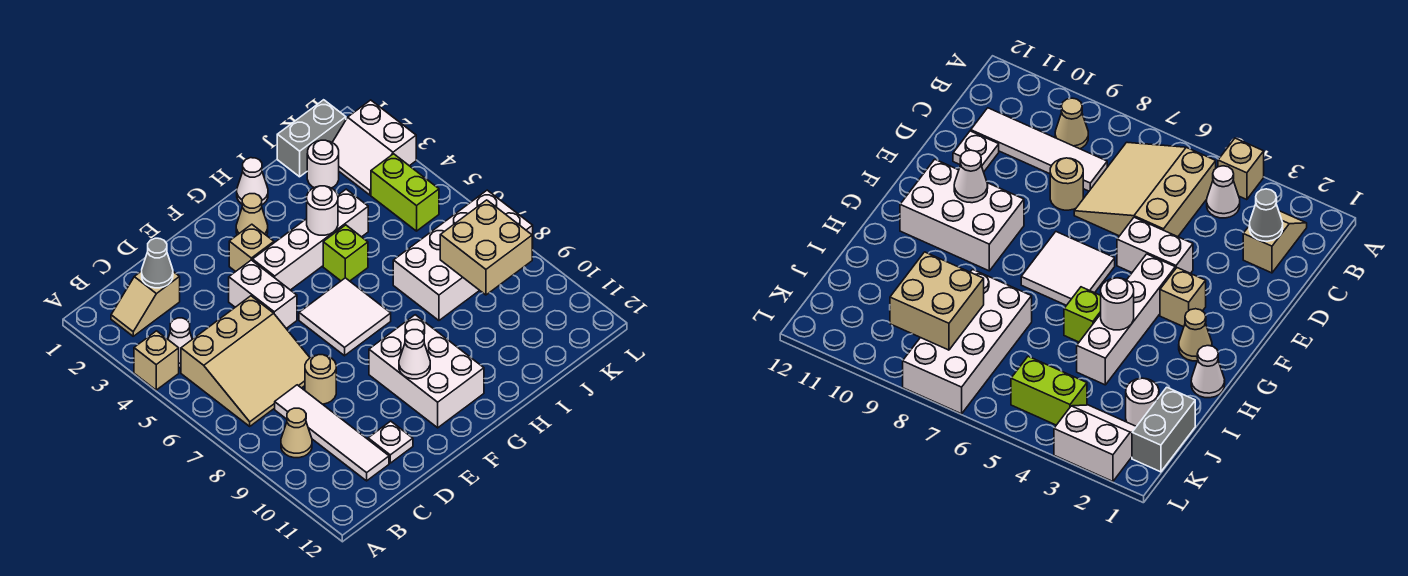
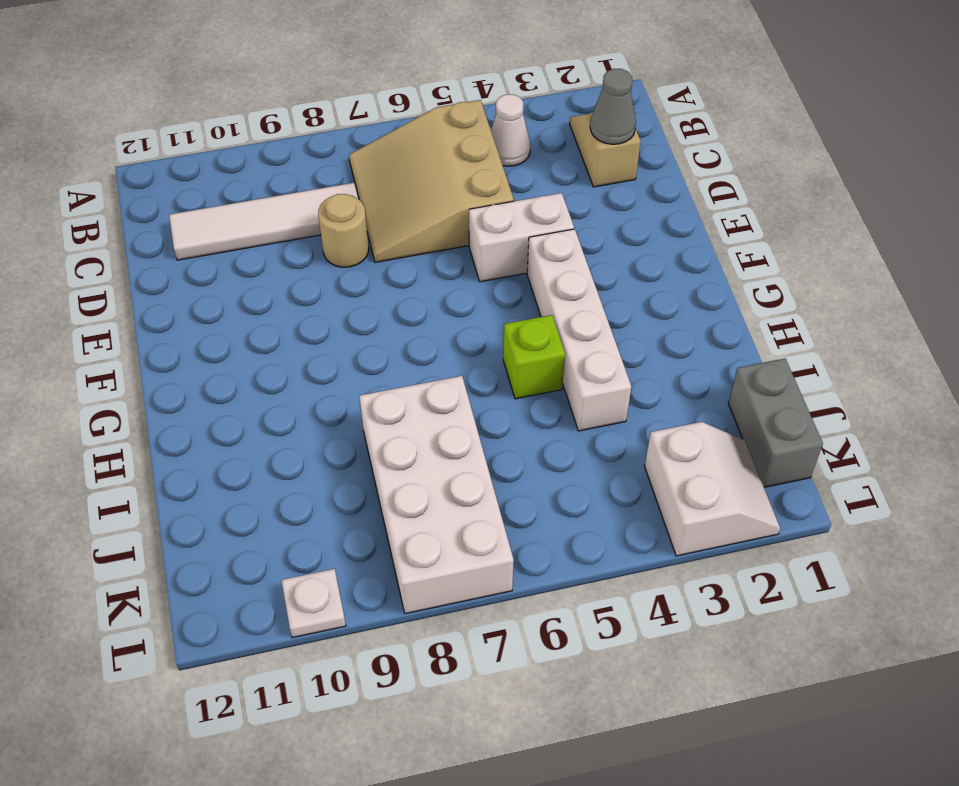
white 2x2 slope [645,422,780,556] -> white 2x2 slope turned to [332,100,416,195]
white 1x1 plate [281,569,346,638] -> white 1x1 plate moved to [368,421,413,463]
none -> tan 1x1 brick [134,331,179,390]
none -> tan 1x1 cone [281,408,312,458]
none -> tan 1x1 brick [229,224,274,272]

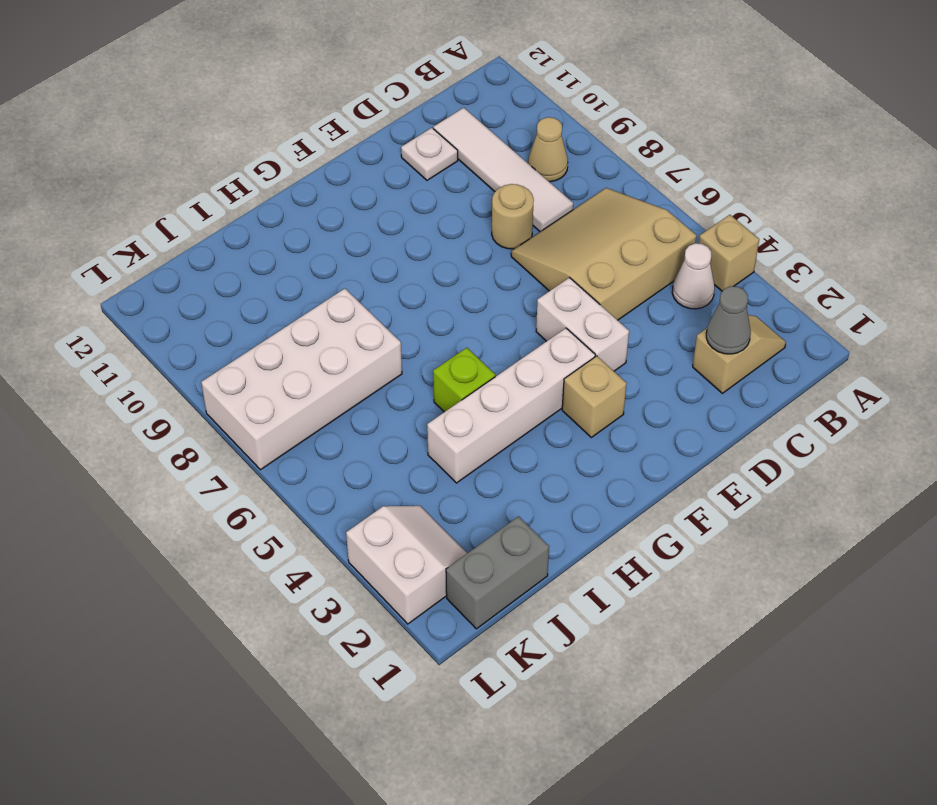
none -> white 2x2 tile [299,278,391,356]
none -> white 2x3 brick [369,315,484,428]
none -> tan 1x1 cone [236,194,268,235]

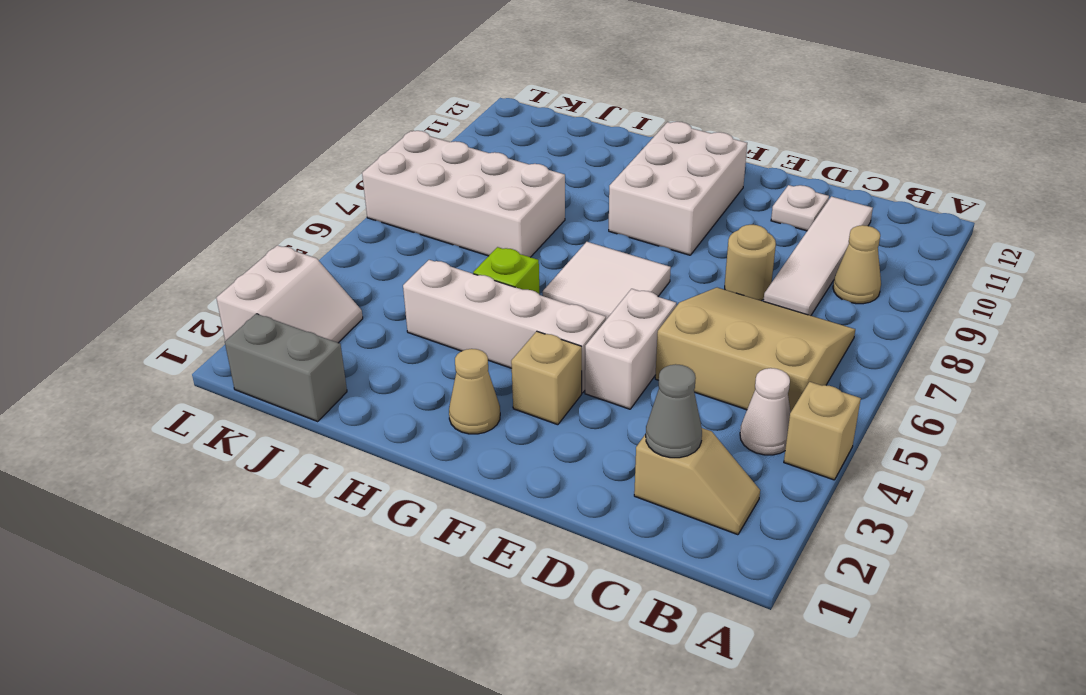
none -> white 1x1 cone [237,158,268,205]
none -> white 1x1 round brick [307,140,339,188]
none -> lime 1x2 brick [371,154,439,231]

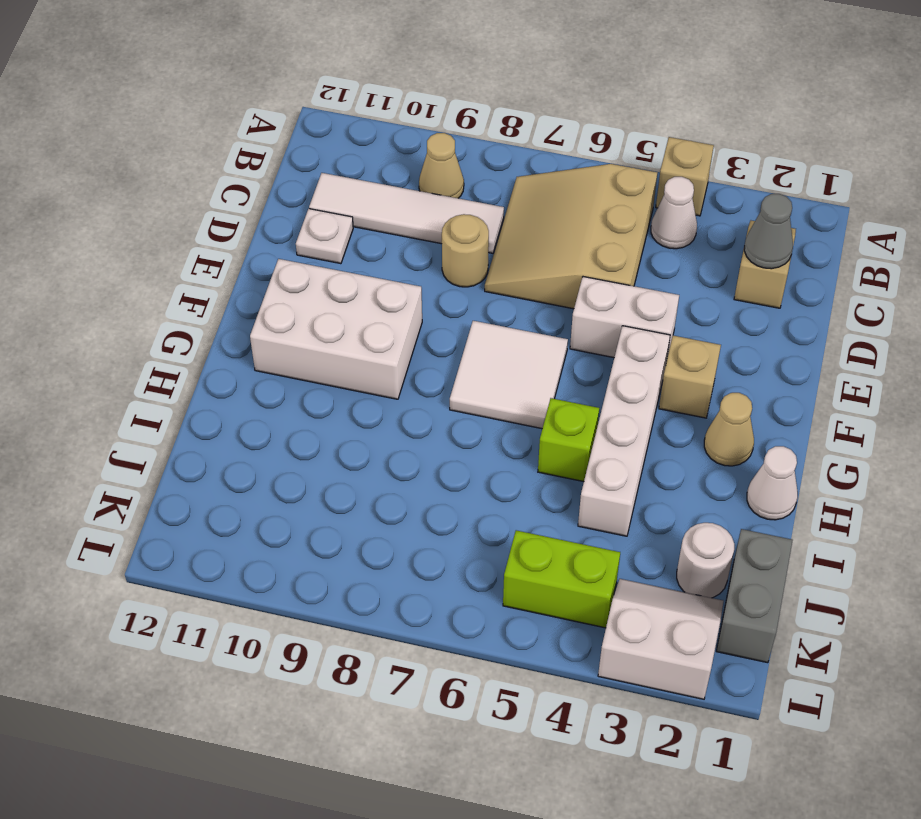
none -> white 2x4 brick [393,190,533,320]
none -> white 1x1 cone [399,330,430,379]
none -> white 1x1 round brick [307,186,338,235]

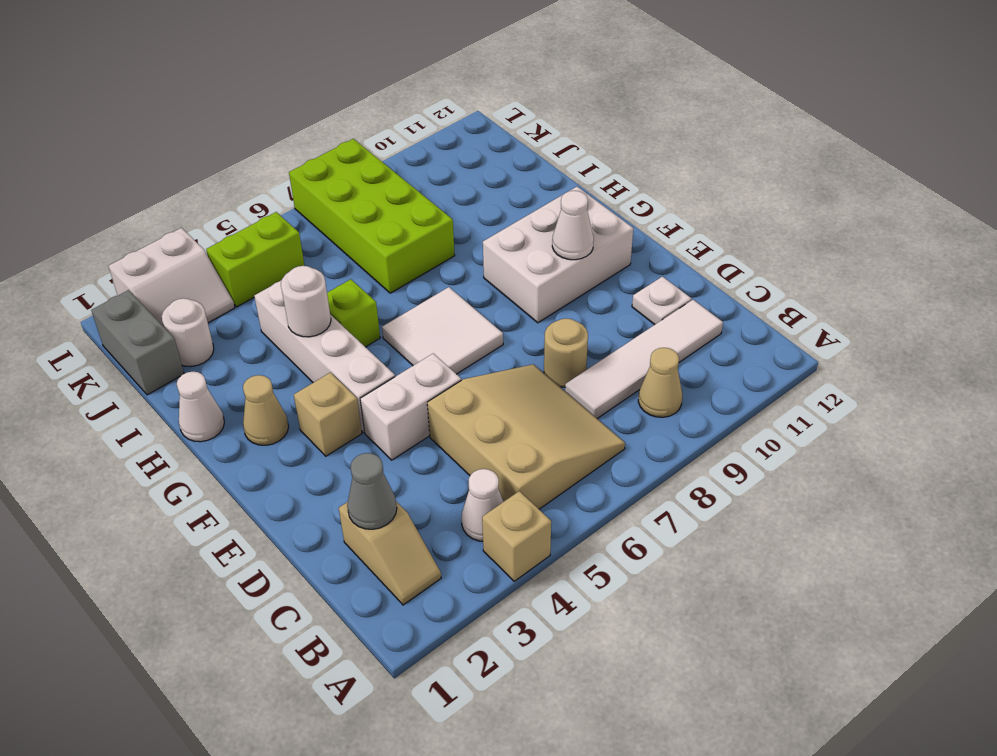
lime 2x4 brick [289,139,455,293] -> white 2x4 brick [393,190,533,320]
none -> tan 2x2 brick [440,200,532,295]

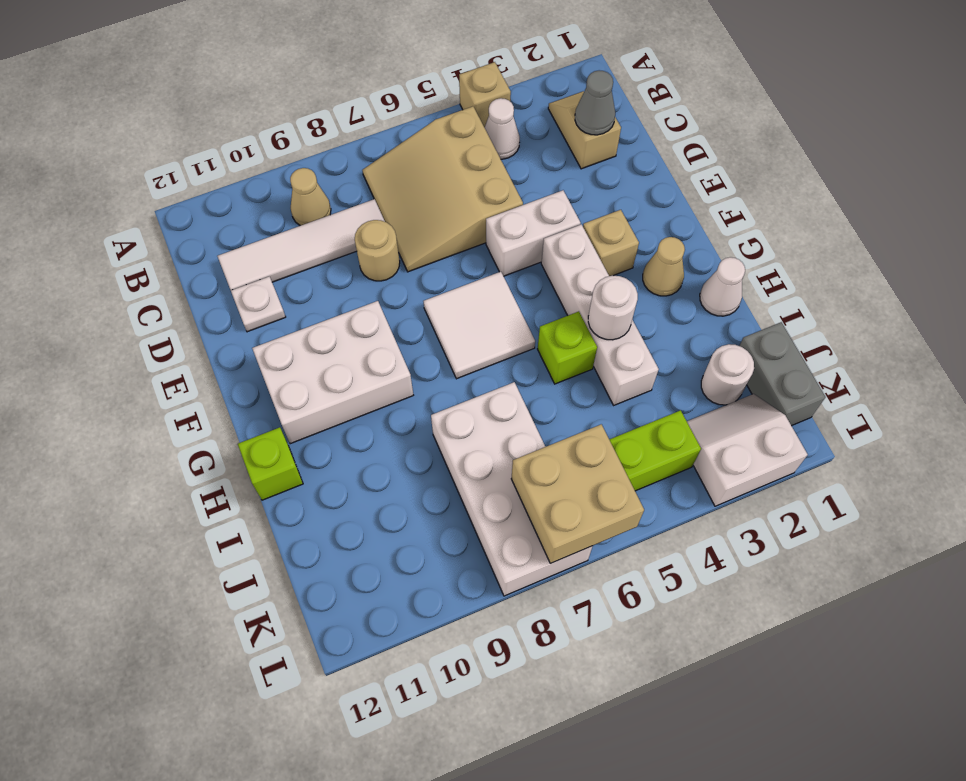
lime 1x1 brick [238,427,303,500] -> none
tan 2x2 brick [511,424,644,563] -> tan 2x2 brick moved to [440,200,532,295]
none -> white 1x1 cone [399,330,430,379]

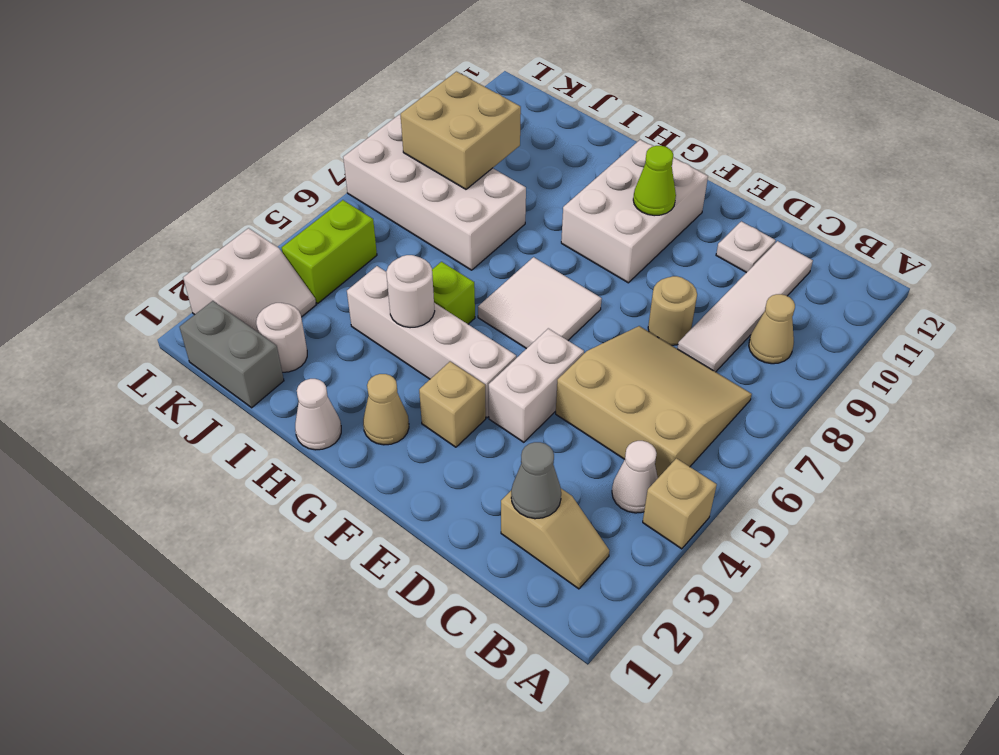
lime 1x1 cone [633,146,676,216] -> white 1x1 cone [399,330,430,379]

